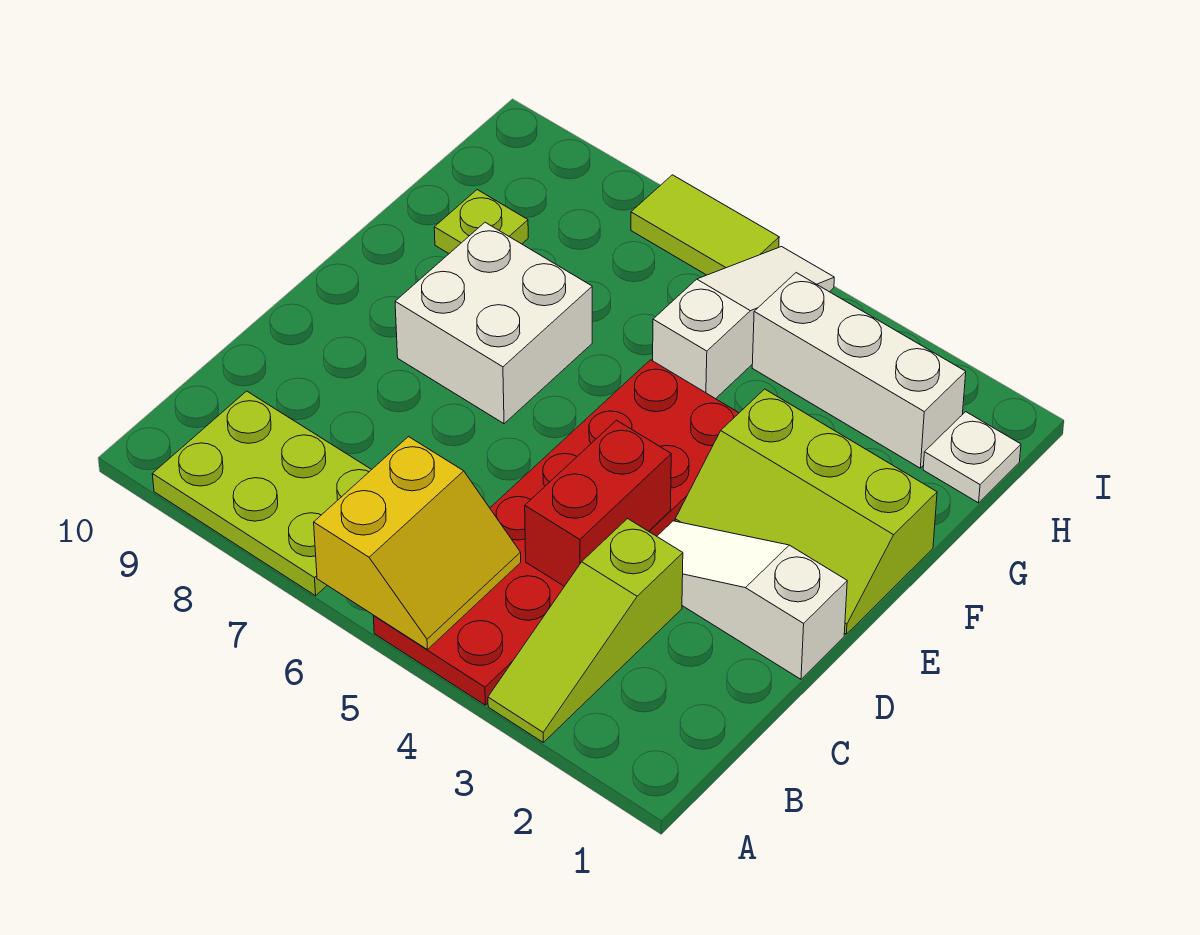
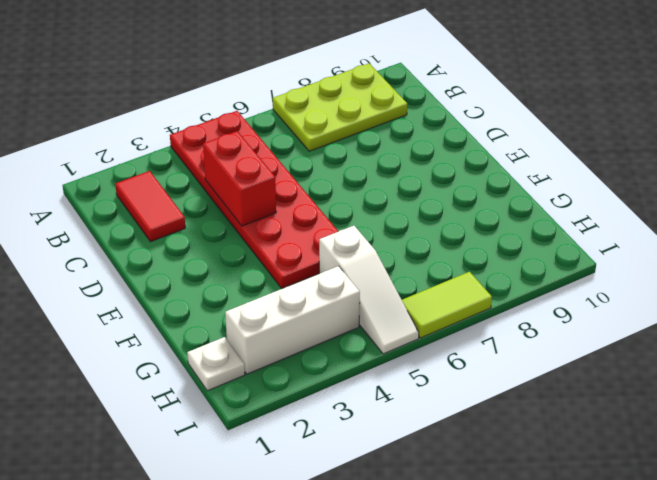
red 1x2 tile [115,171,185,242] -> none
none -> lime 1x3 slope [488,519,683,742]
none -> white 1x3 slope [657,521,847,679]
none -> lime 2x3 slope [675,389,937,634]

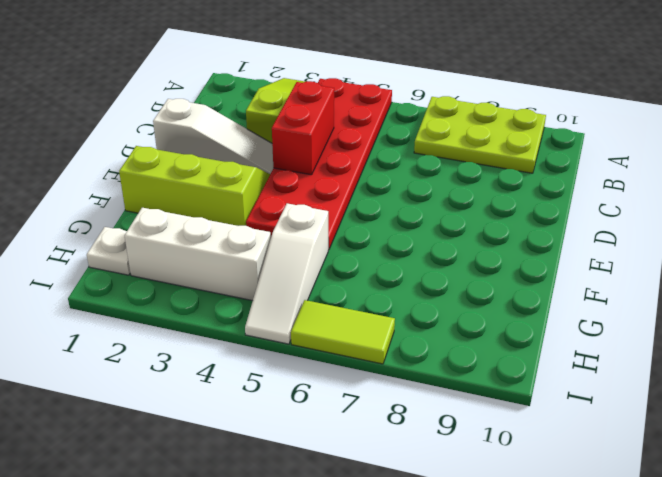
none -> white 2x2 brick [395,222,592,424]
none -> lime 1x1 plate [434,190,528,253]
none -> yellow 2x2 slope [314,437,521,649]

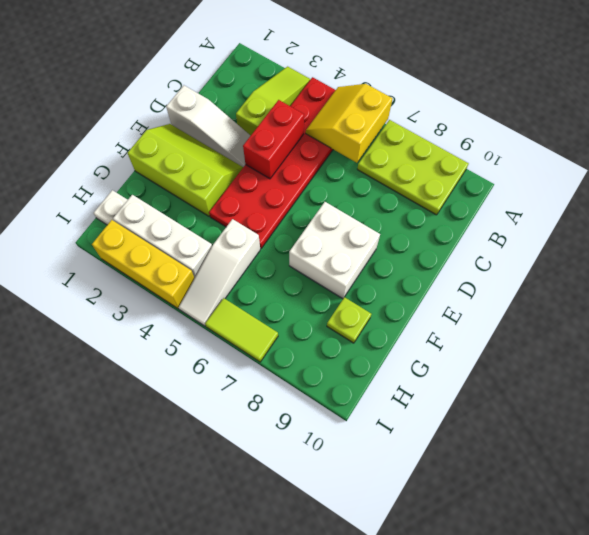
yellow 1x3 brick [92,220,194,309] -> none

